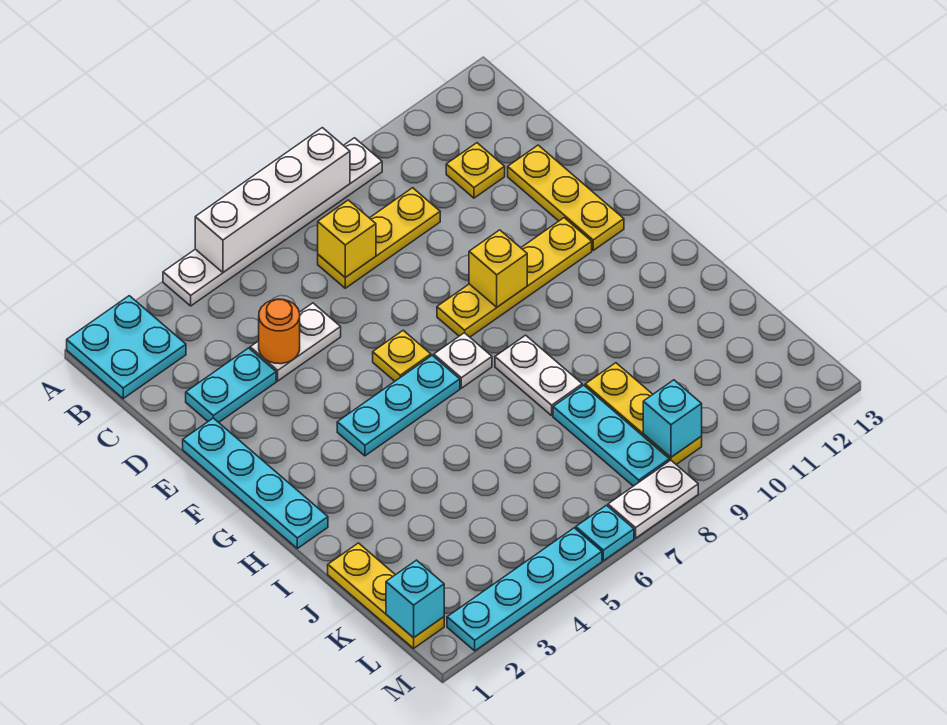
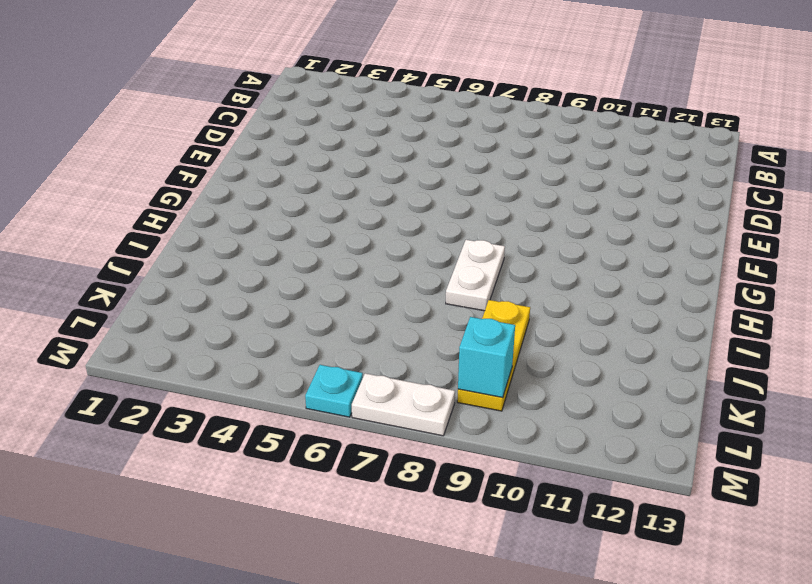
none -> cyan 2x2 plate [67,296,186,399]
none -> white 1x6 plate [163,138,382,306]
none -> yellow 1x3 plate [318,188,440,288]

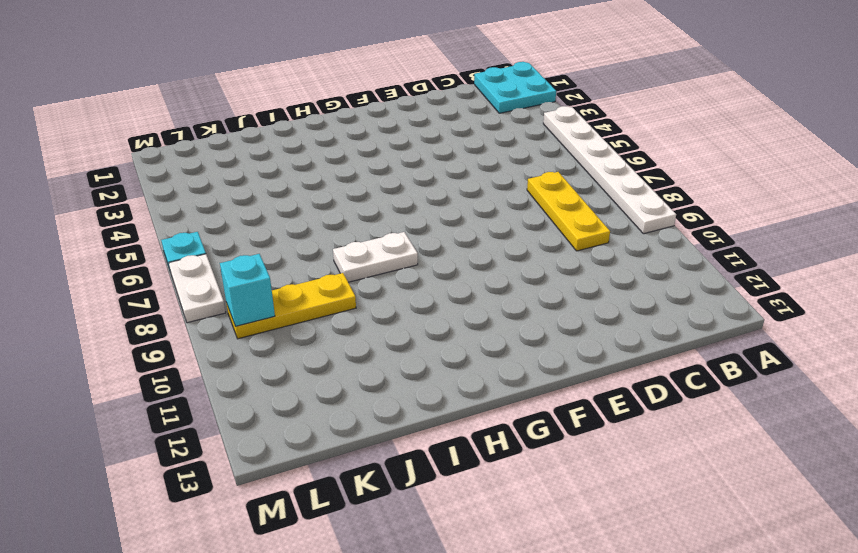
none -> yellow 1x1 plate [446,143,505,198]
none -> cyan 1x2 plate [186,348,276,422]
none -> white 1x2 plate [250,303,341,381]

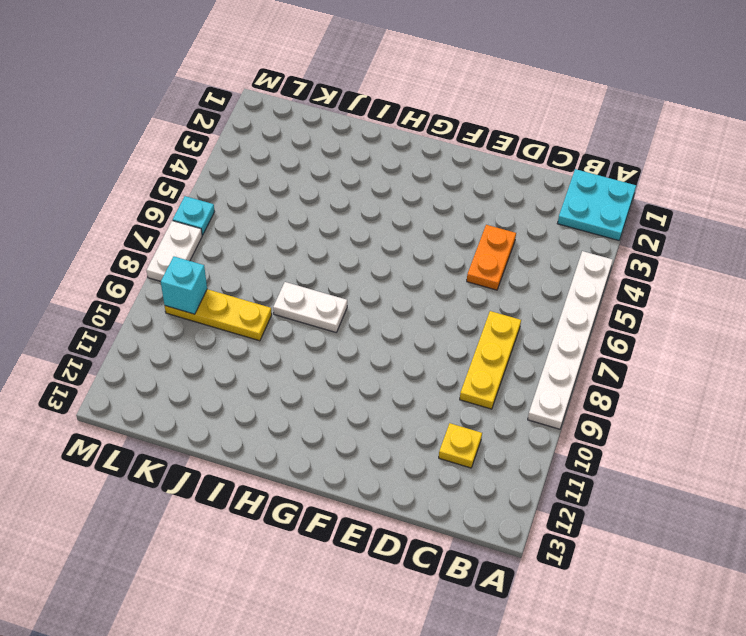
orange 1x2 plate [467,225,516,290] -> white 1x2 plate [250,303,341,381]
none -> cyan 1x2 plate [186,348,276,422]
none -> yellow 1x3 plate [508,145,624,250]
none -> cyan 1x4 plate [183,418,328,548]

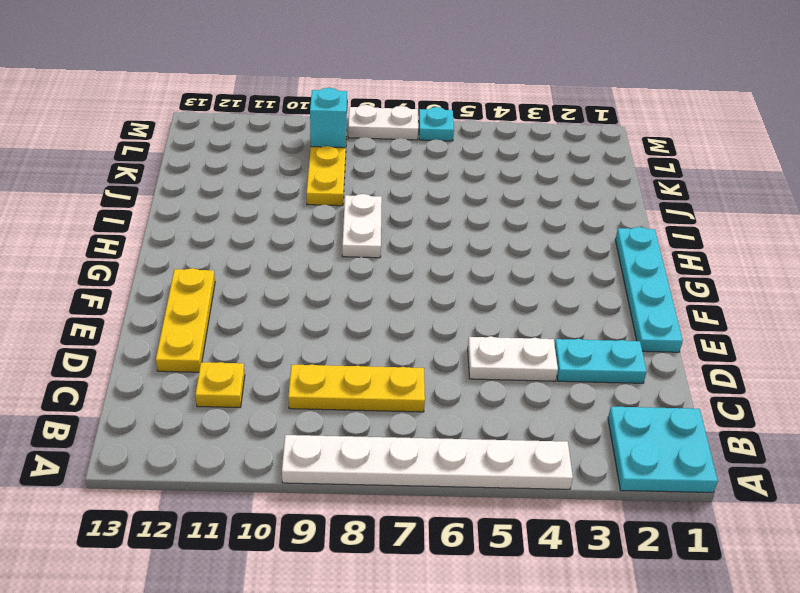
none -> yellow 1x1 plate [373,330,431,381]
none -> yellow 1x4 plate [437,218,592,337]
none -> cyan 1x3 plate [337,355,460,456]

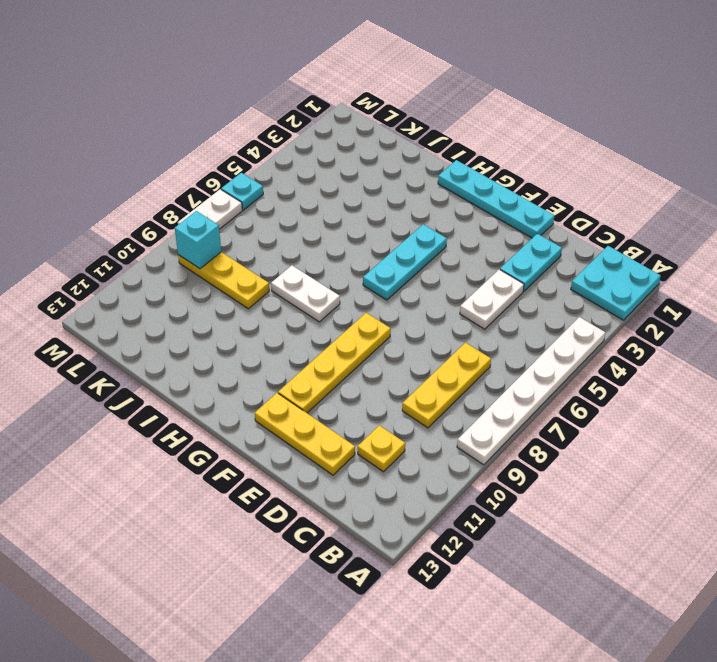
none -> yellow 1x1 plate [373,330,431,381]
none -> white 1x1 plate [434,333,492,388]
none -> yellow 1x3 plate [328,543,444,648]

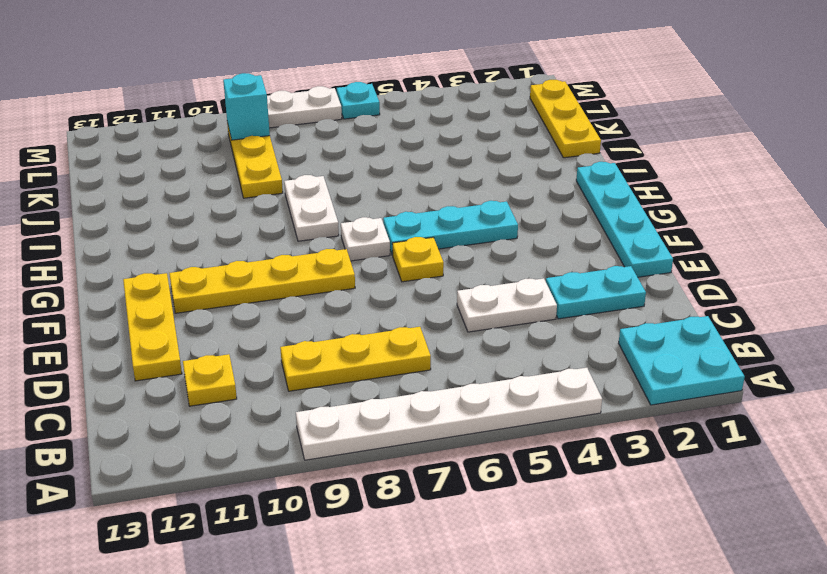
none -> cyan 1x3 plate [553,385,669,486]
none -> cyan 1x4 plate [447,528,602,651]
none -> white 1x4 brick [195,128,350,272]

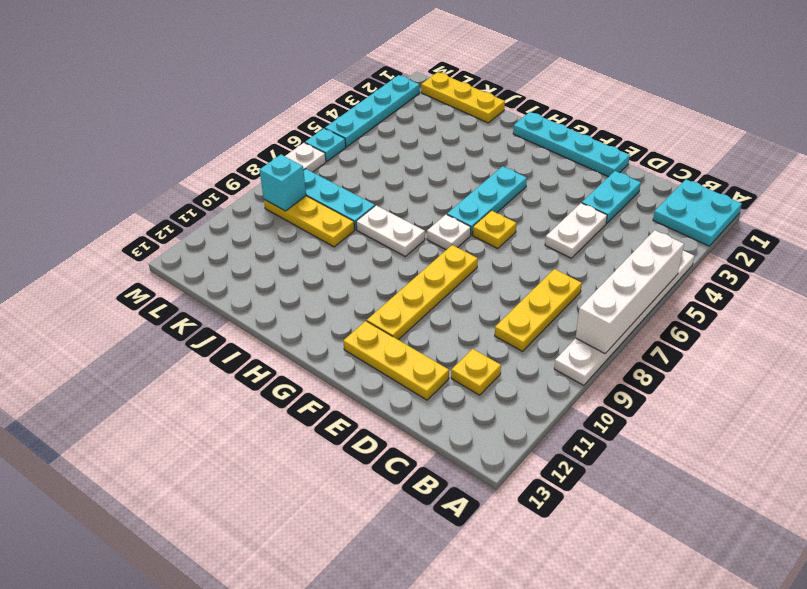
none -> yellow 1x1 brick [318,200,376,277]
none -> orange 1x1 round brick [259,299,300,364]
none -> yellow 1x1 brick [469,230,527,307]

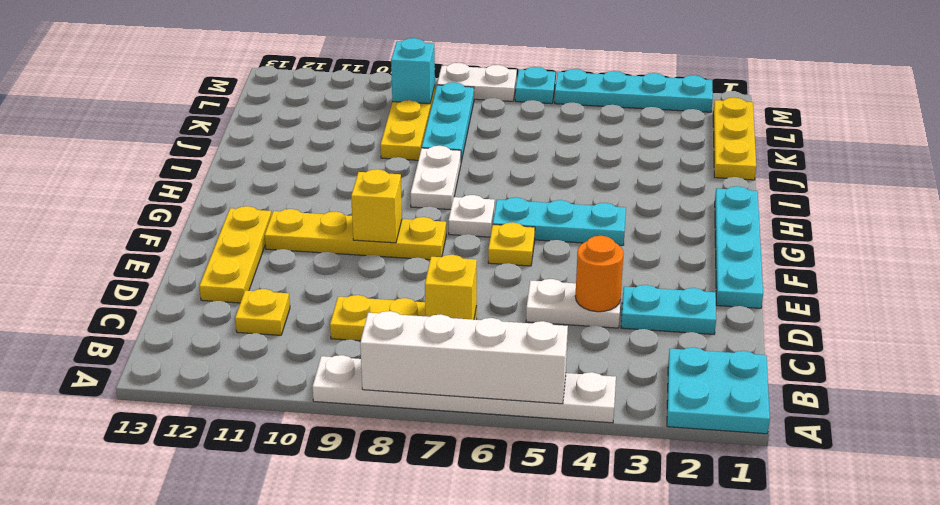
none -> cyan 1x1 brick [386,560,444,638]

